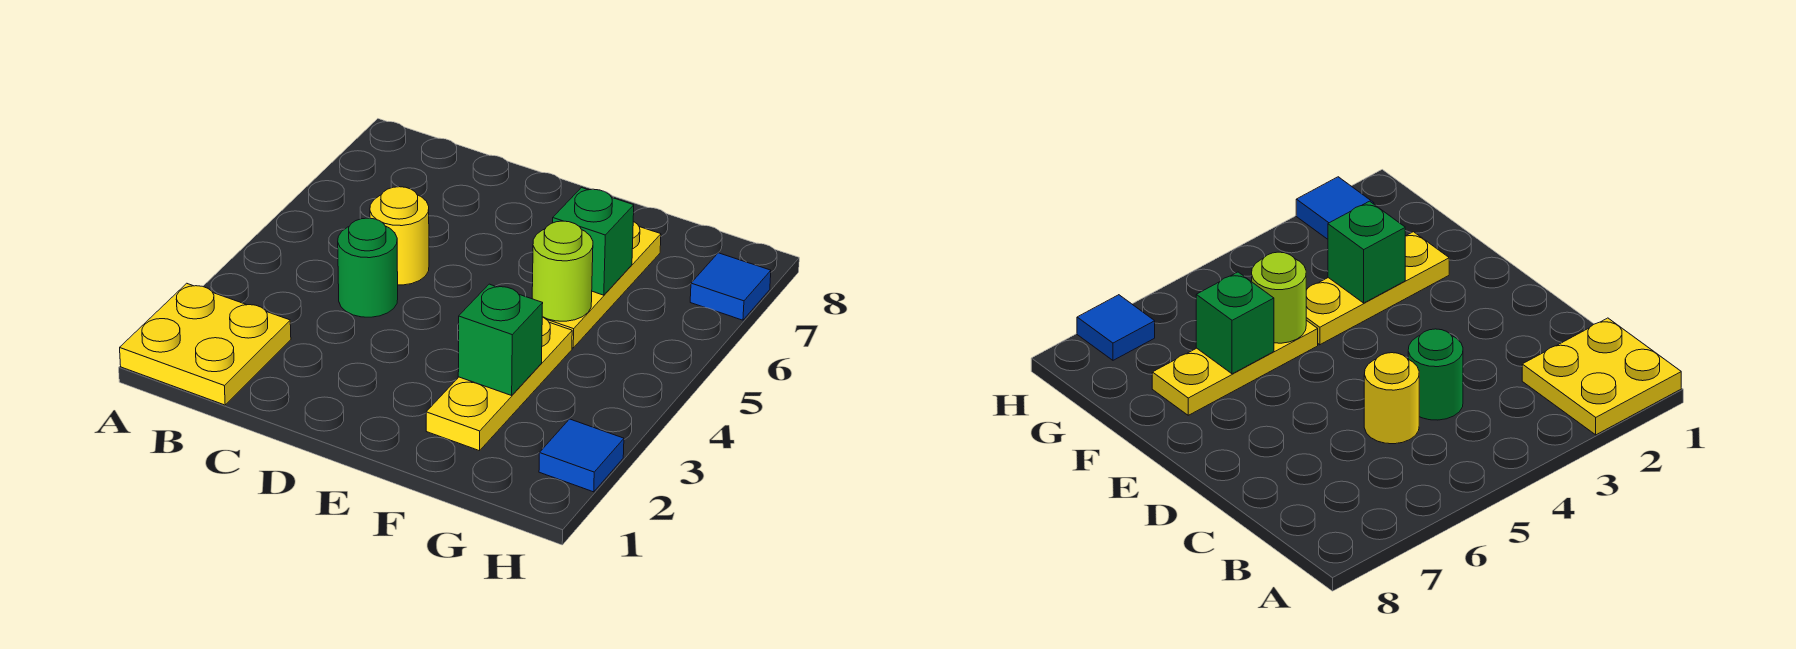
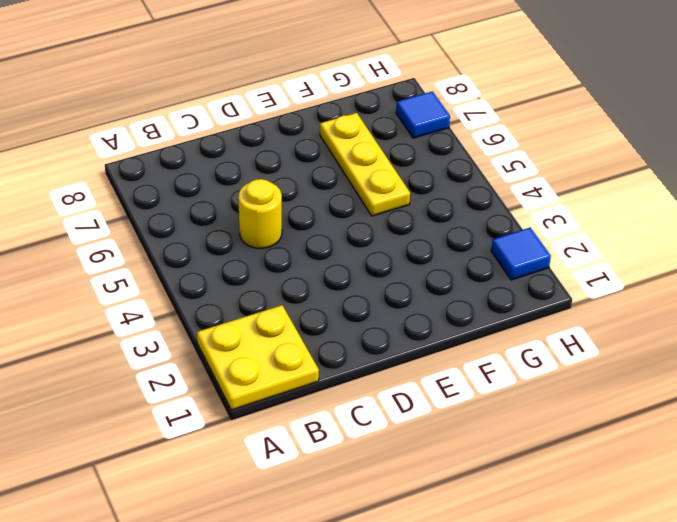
none -> green 1x1 round brick [338,218,398,317]
none -> yellow 1x3 plate [426,317,572,451]

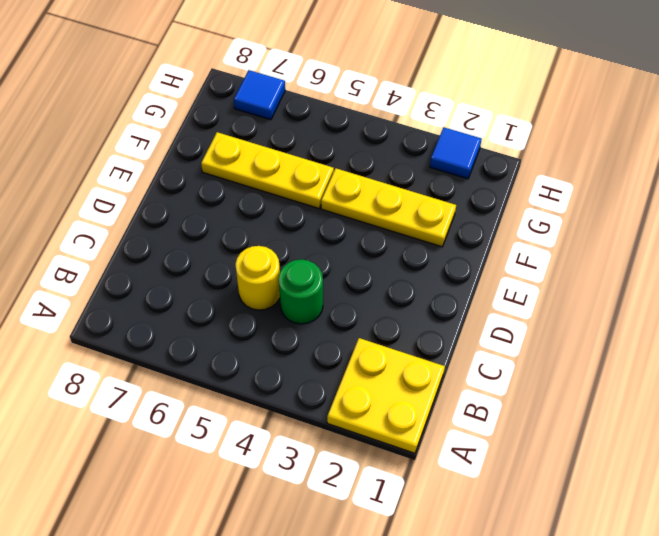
none -> green 1x1 brick [458,284,543,395]
none -> lime 1x1 round brick [532,221,593,321]

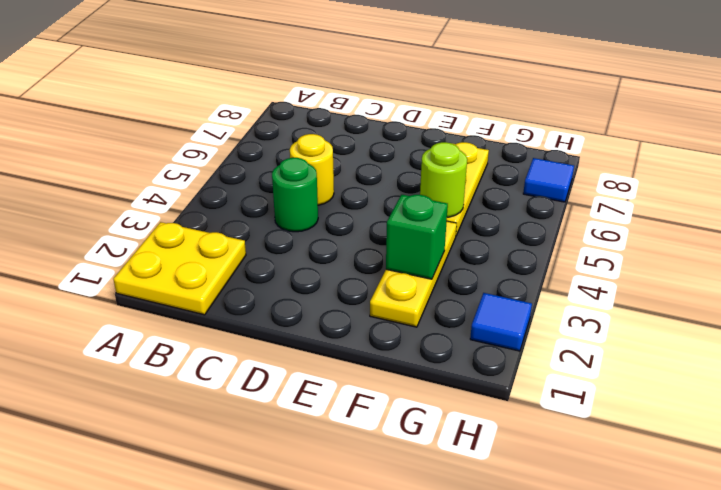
none -> green 1x1 brick [553,188,634,295]

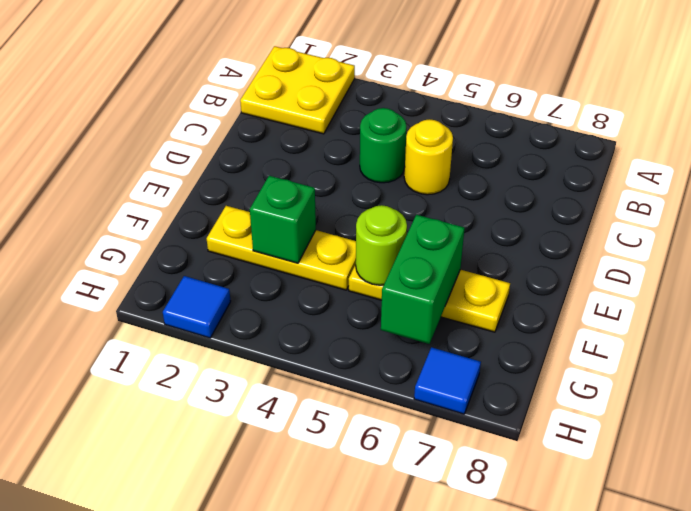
green 1x2 brick [381,215,465,344] -> green 1x1 brick [553,188,634,295]

